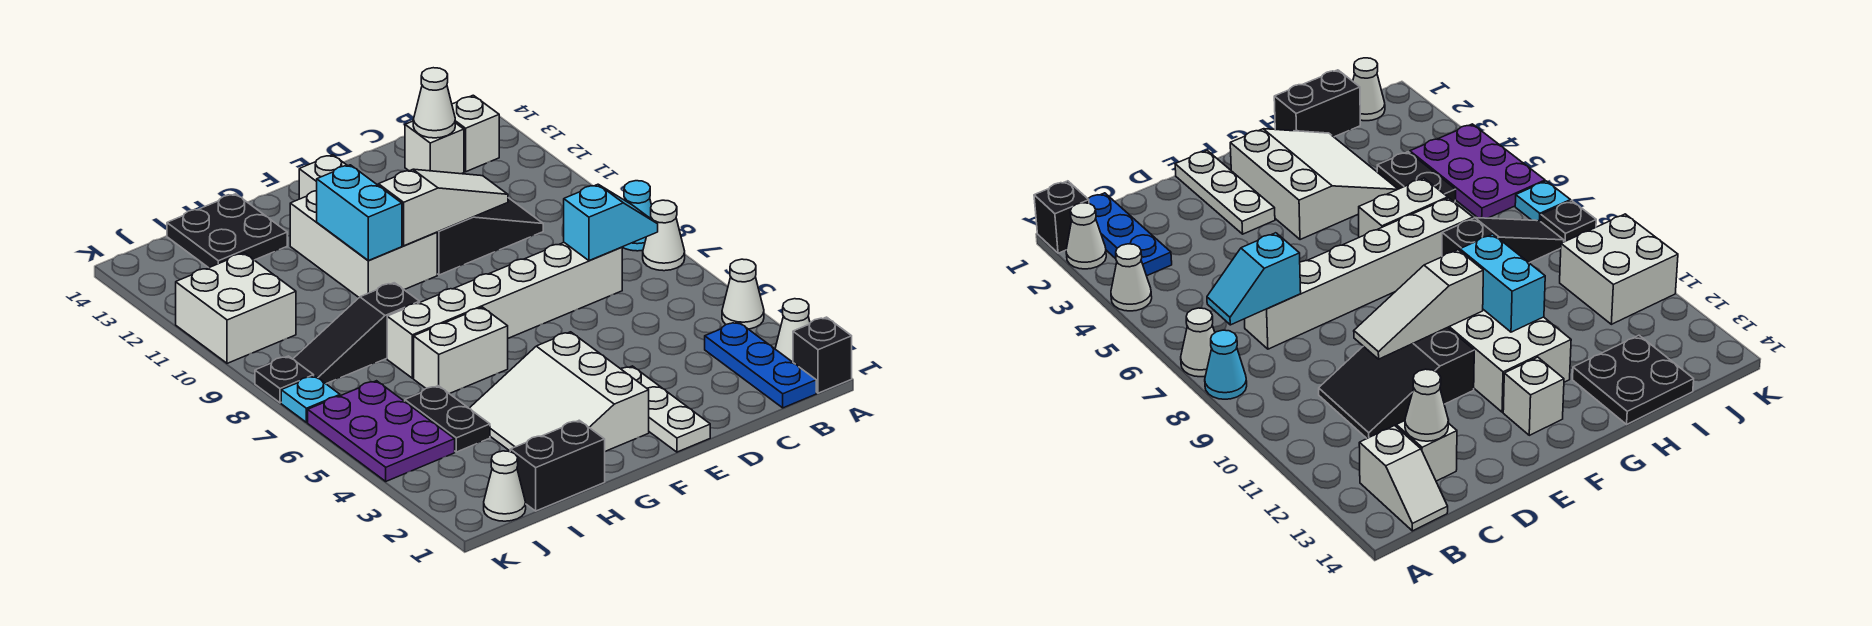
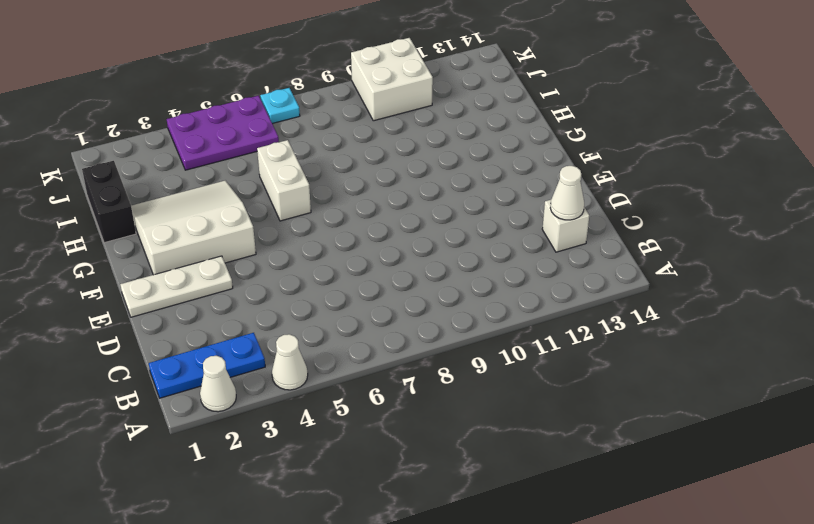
none -> black 1x1 brick [793,317,852,393]
none -> white 1x1 cone [643,200,685,271]
none -> cyan 1x1 cone [623,181,651,251]

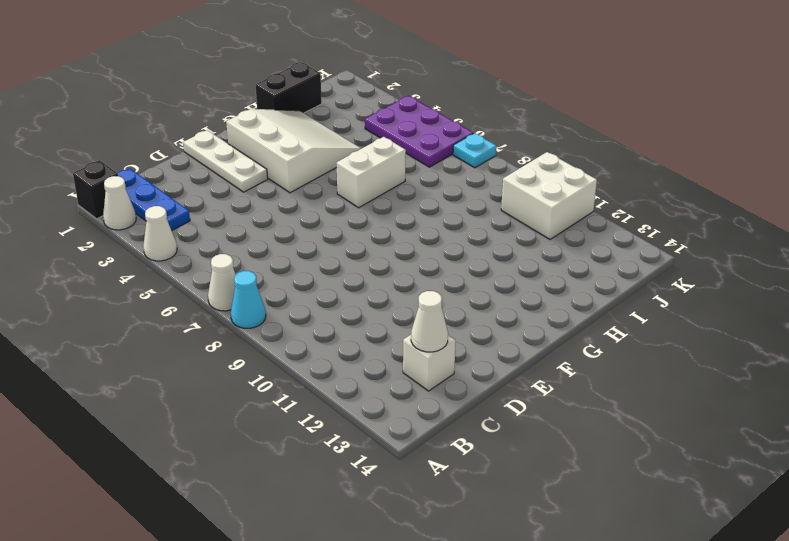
none -> white 1x2 slope [452,95,499,172]
none -> white 1x6 brick [387,243,622,378]
none -> black 2x3 slope [437,198,543,275]

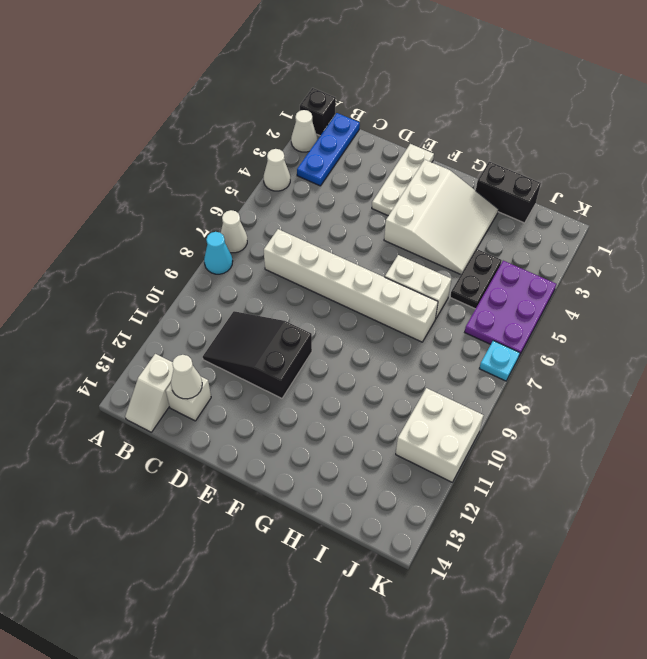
none -> white 2x3 brick [290,191,437,297]
none -> white 1x1 brick [299,155,347,199]
none -> black 1x3 slope [293,283,420,384]

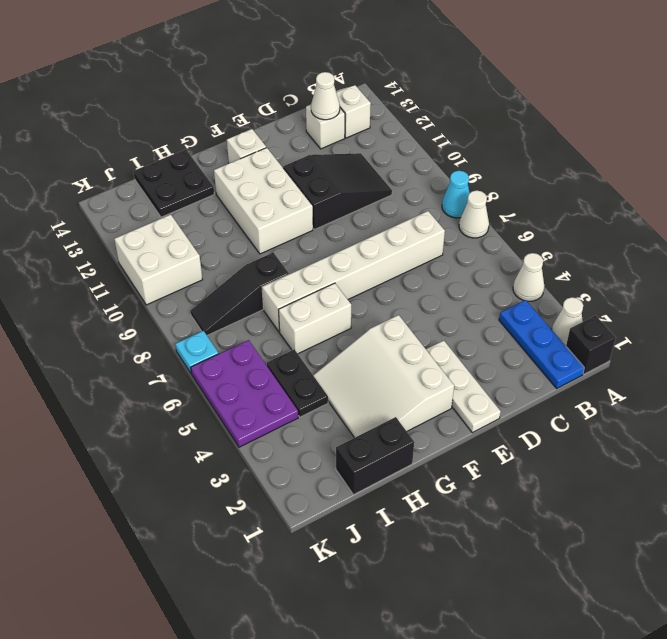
none -> white 1x1 cone [484,451,526,521]
none -> black 1x1 plate [255,356,314,403]
none -> cyan 1x2 slope [564,184,658,261]

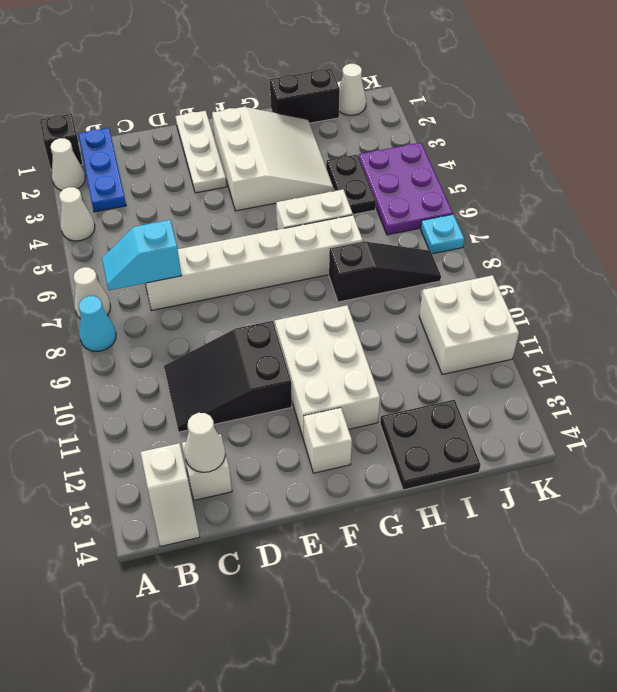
none -> black 1x1 plate [255,356,314,403]
none -> white 1x3 slope [378,169,508,246]
none -> cyan 1x2 brick [317,165,402,261]

